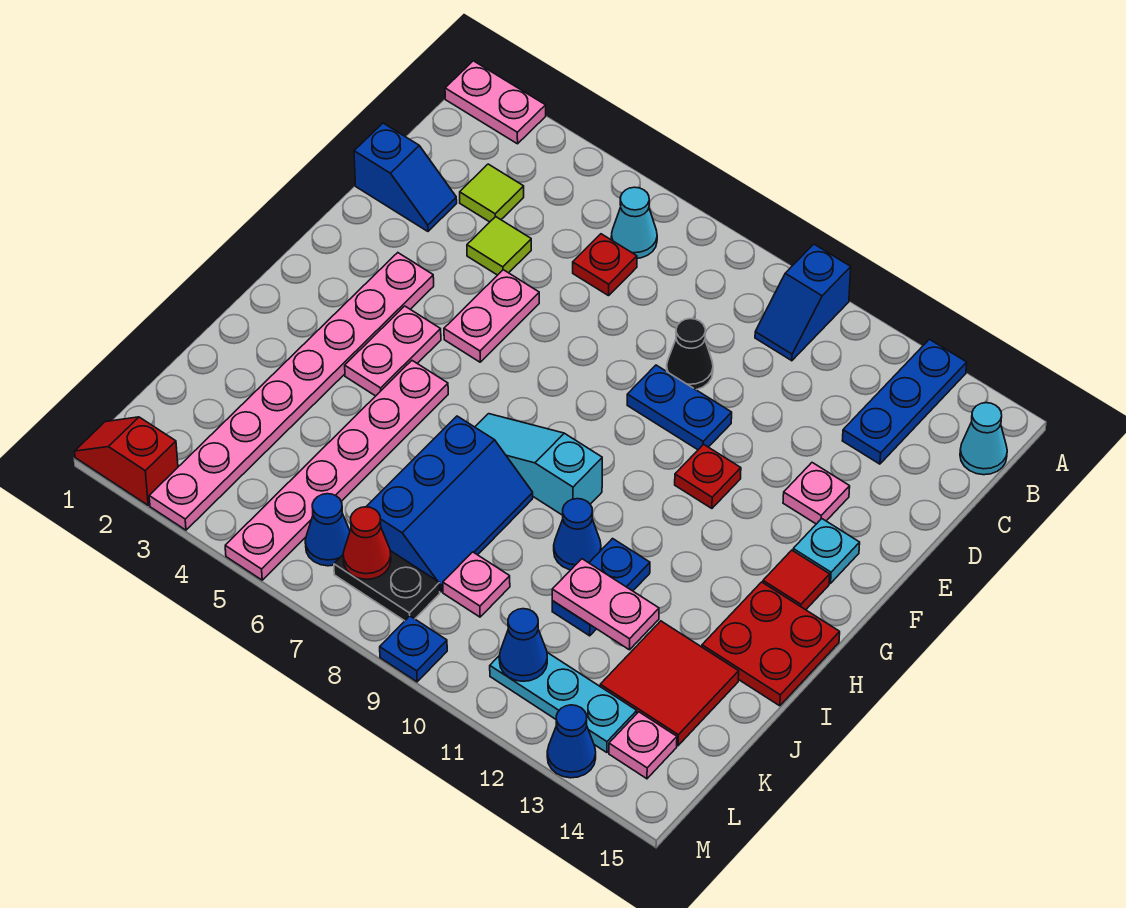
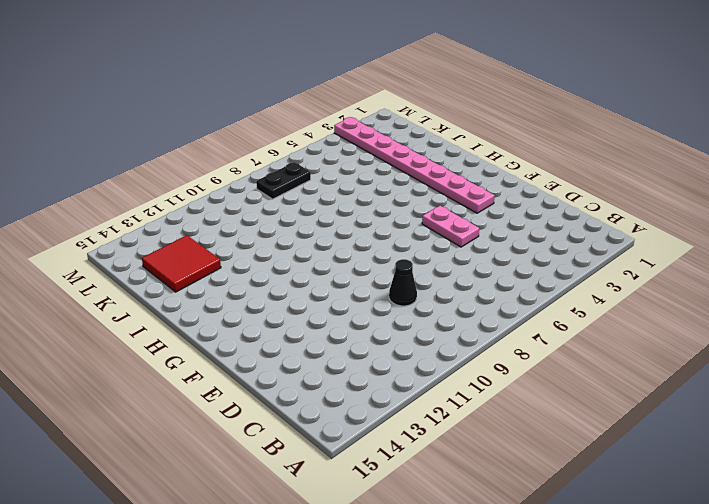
none -> pink 1x2 plate [445,61,546,144]
none -> blue 1x2 slope [755,244,851,361]
none -> blue 1x3 plate [842,339,967,464]
none -> cyan 1x1 cone [611,187,657,258]

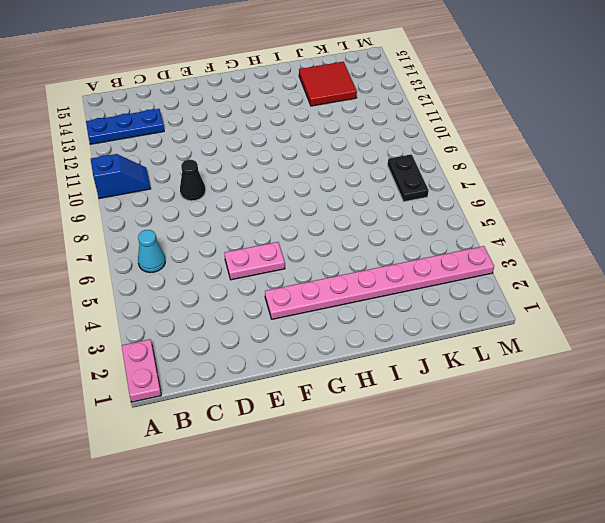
none -> cyan 1x1 cone [960,403,1007,475]
none -> lime 1x1 tile [460,164,524,222]
none -> red 1x1 plate [573,234,637,296]
none -> blue 1x2 slope [354,123,457,231]

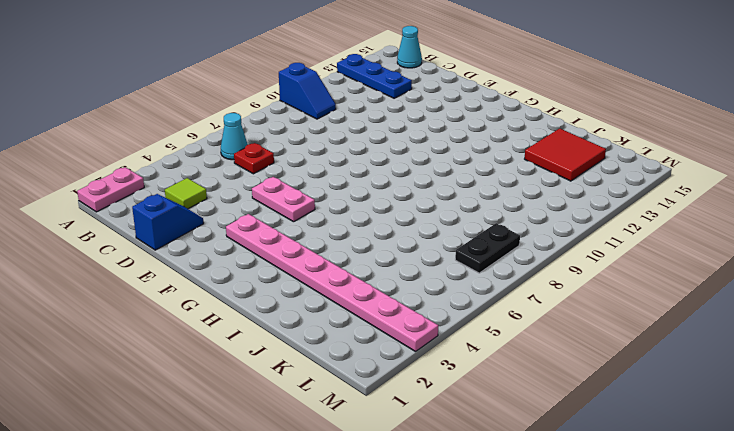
none -> lime 1x1 tile [467,217,531,275]
none -> black 1x1 cone [667,319,713,390]
none -> blue 1x2 plate [627,365,732,450]
none -> pink 1x1 plate [783,463,850,524]

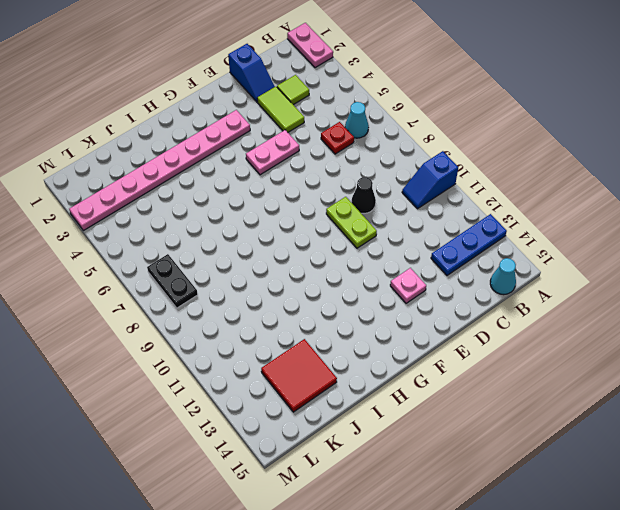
lime 1x2 tile [257,87,304,132] -> lime 1x1 tile [467,217,531,275]
lime 1x2 plate [326,197,377,248] -> blue 1x2 plate [627,365,732,450]
none -> red 1x1 plate [675,444,741,508]
none -> cyan 1x1 plate [793,519,860,583]
none -> pink 1x2 plate [345,306,441,396]
none -> red 1x1 tile [763,550,830,610]

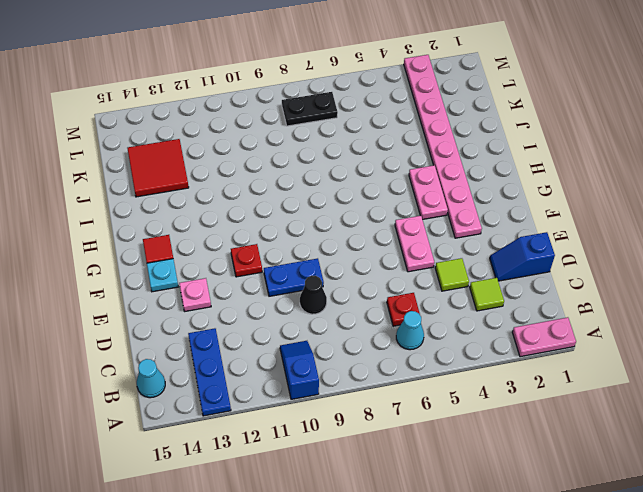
none -> pink 1x6 plate [225,361,448,580]
none -> cyan 1x3 slope [475,414,602,515]
none -> red 2x2 plate [702,582,840,706]
none -> blue 2x3 slope [366,416,533,592]

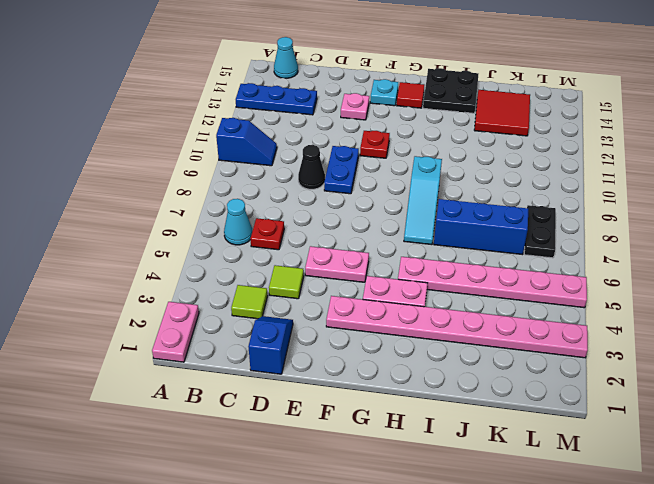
black 2x2 plate [423,68,478,113] -> red 2x2 plate [702,582,840,706]
none -> blue 1x1 cone [554,499,601,570]
none -> blue 1x2 plate [552,539,650,636]
none -> pink 1x1 plate [443,552,510,617]
none -> blue 1x1 cone [305,494,350,566]

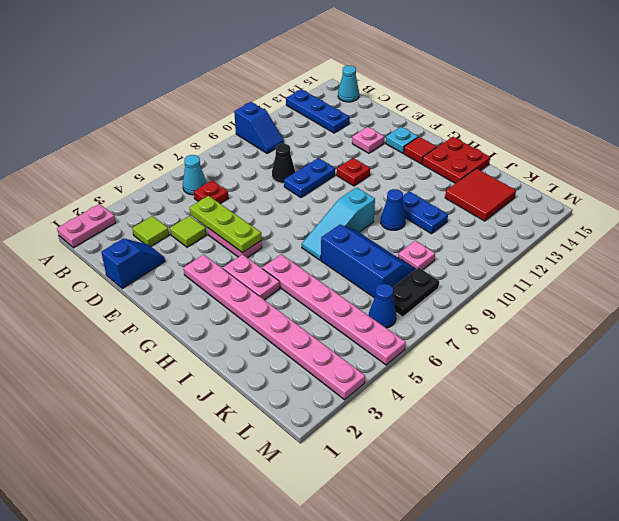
lime 1x3 plate [190,196,262,253] -> none
none -> cyan 1x3 plate [490,652,637,753]
none -> pink 1x1 plate [609,712,677,779]
none -> red 1x2 slope [74,417,178,505]
none -> blue 1x1 plate [380,616,447,682]

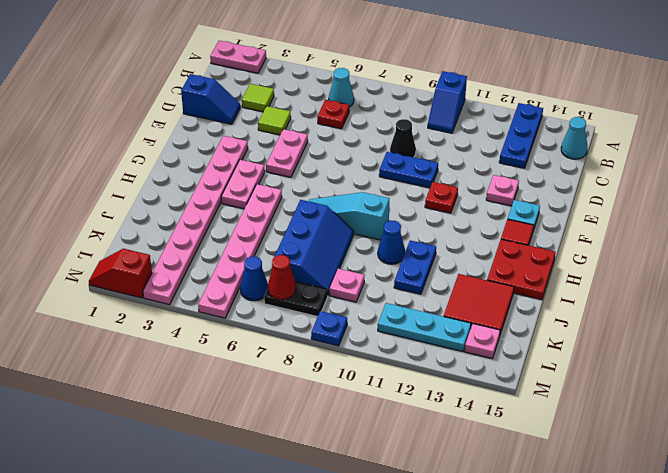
none -> blue 1x1 cone [547,705,596,778]
none -> pink 1x2 plate [552,559,659,650]
none -> blue 1x1 cone [499,609,547,681]

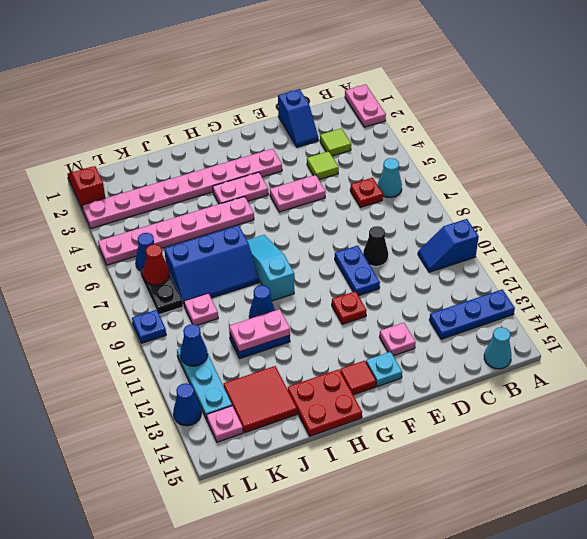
pink 1x2 plate [229,309,290,352] -> pink 1x2 plate turned to [552,559,659,650]

